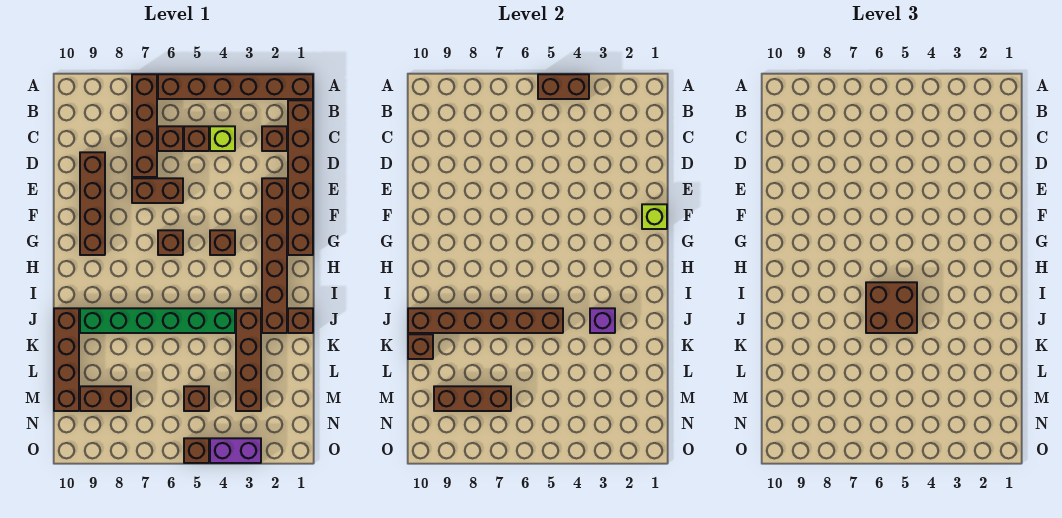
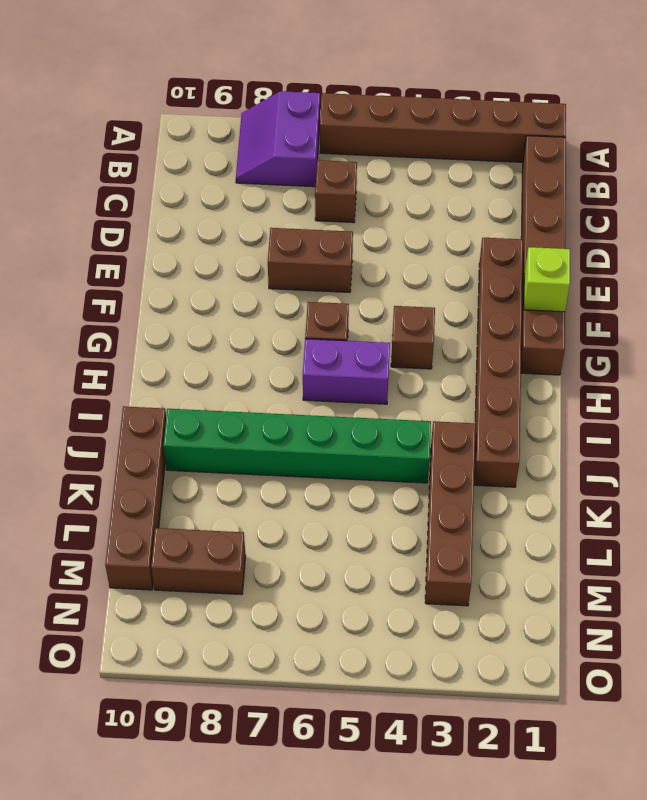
purple 2x2 slope [236,91,320,187] -> brown 1x4 brick [132,74,157,177]
purple 1x2 brick [303,339,390,404] -> purple 1x2 brick moved to [210,438,261,463]
none -> brown 1x1 brick [262,126,287,151]
none -> lime 1x1 brick [210,126,235,151]
none -> brown 1x1 brick [184,126,209,151]

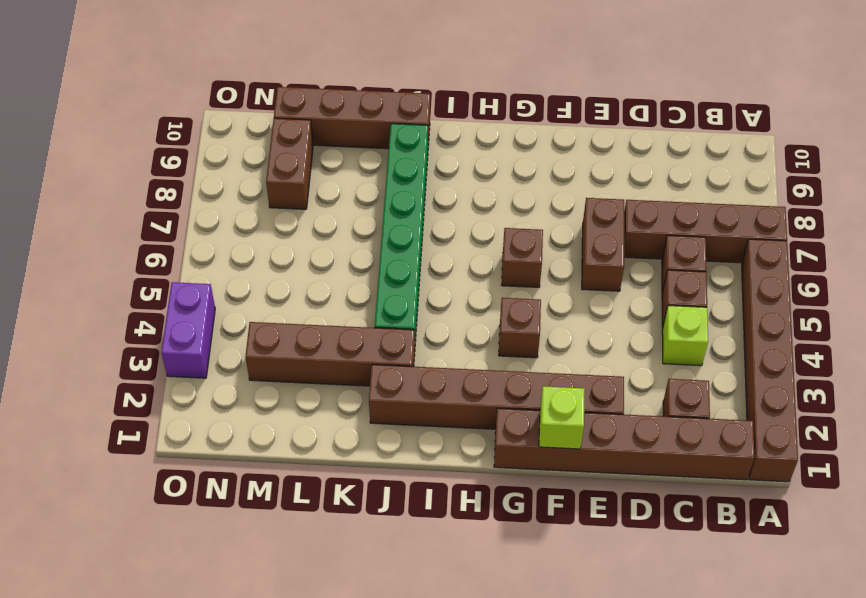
none -> brown 1x4 brick [80,152,105,255]
none -> brown 1x1 brick [288,308,313,333]
none -> brown 1x1 brick [184,386,209,411]

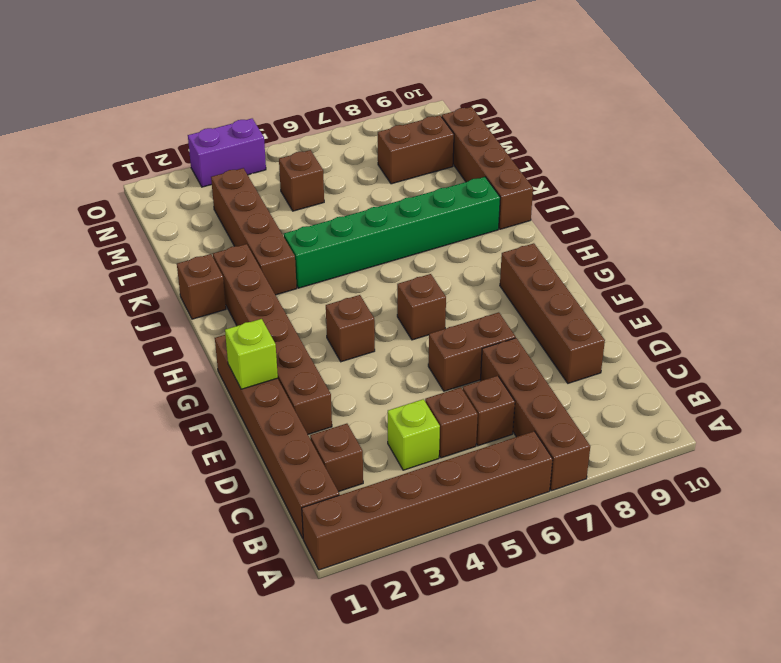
none -> brown 1x1 brick [184,438,209,463]
none -> brown 1x2 brick [538,74,589,99]
none -> purple 1x1 brick [590,308,615,333]

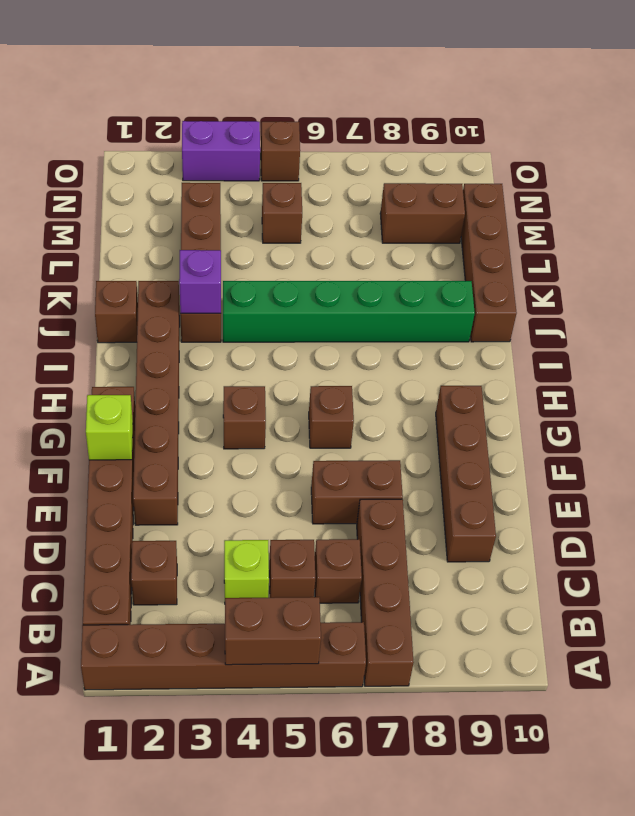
none -> brown 1x6 brick [408,308,563,333]
none -> brown 1x1 brick [408,334,433,359]
none -> brown 1x3 brick [434,386,511,411]

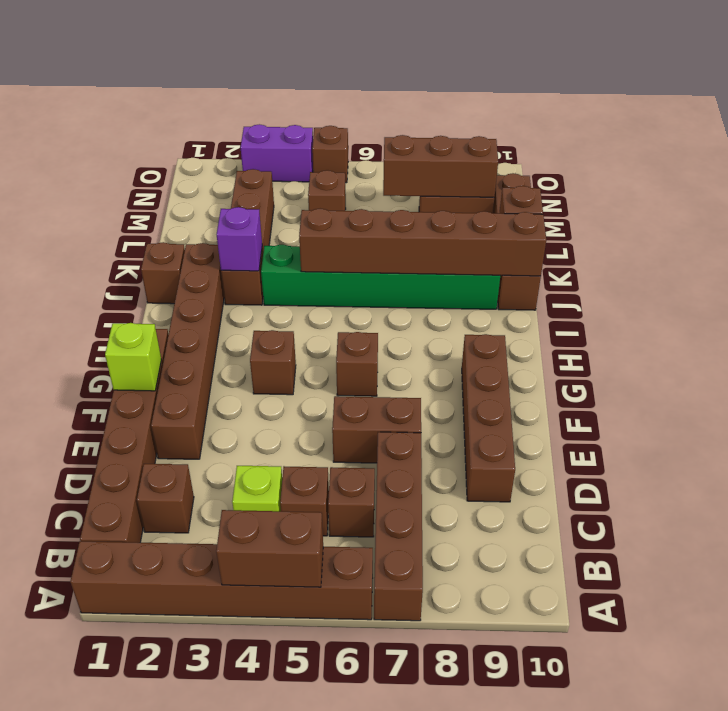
none -> brown 2x2 brick [866,282,917,333]

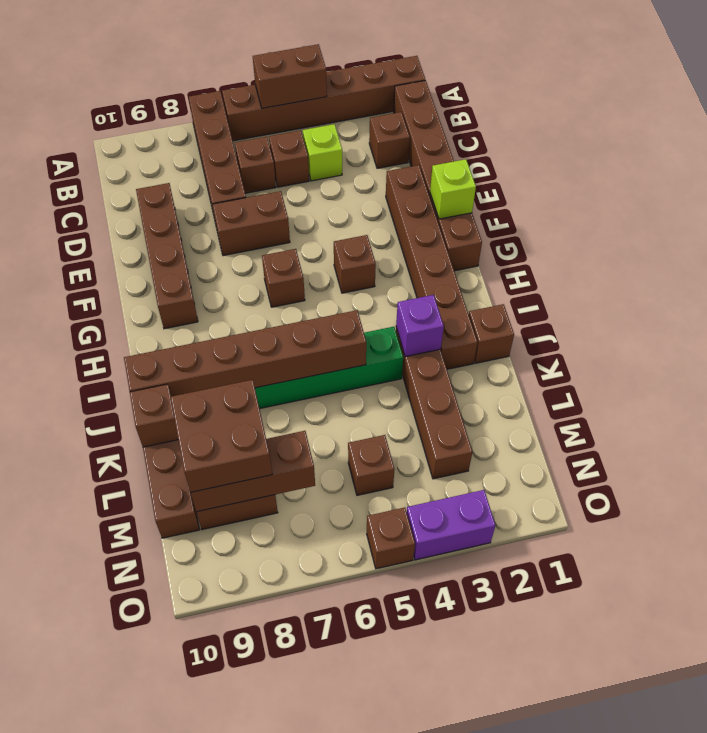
brown 2x2 brick [171,380,272,492] -> brown 2x2 brick moved to [866,282,917,333]

